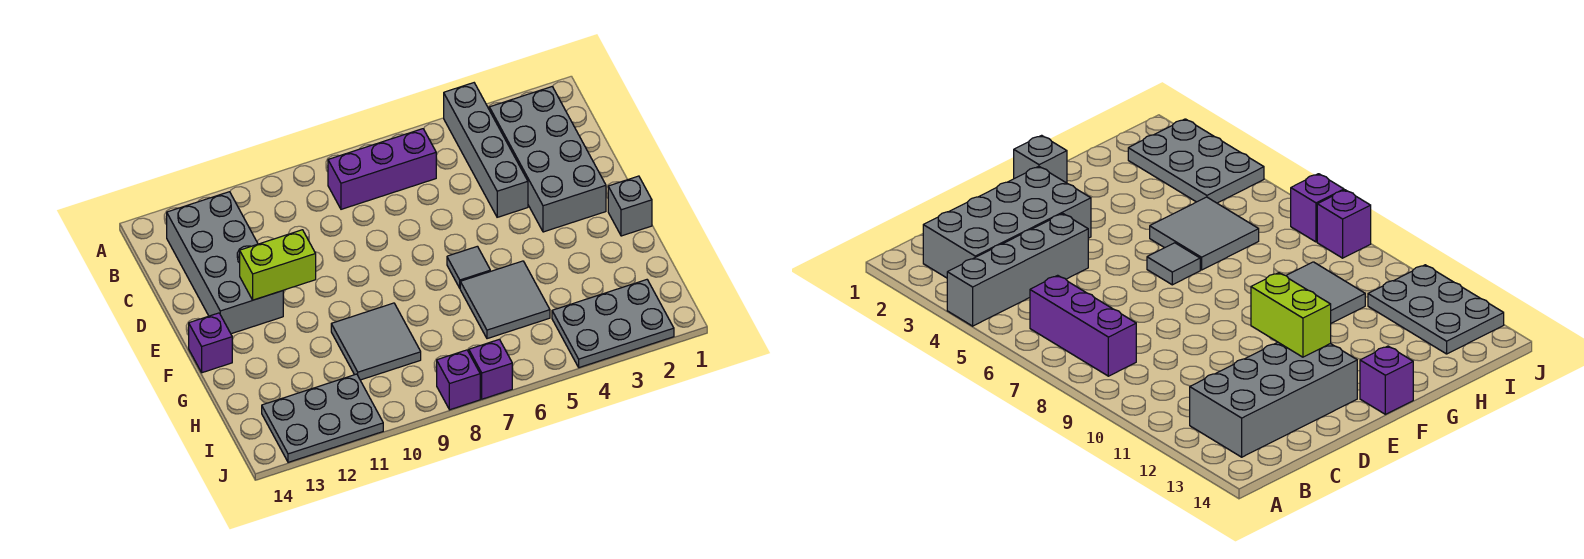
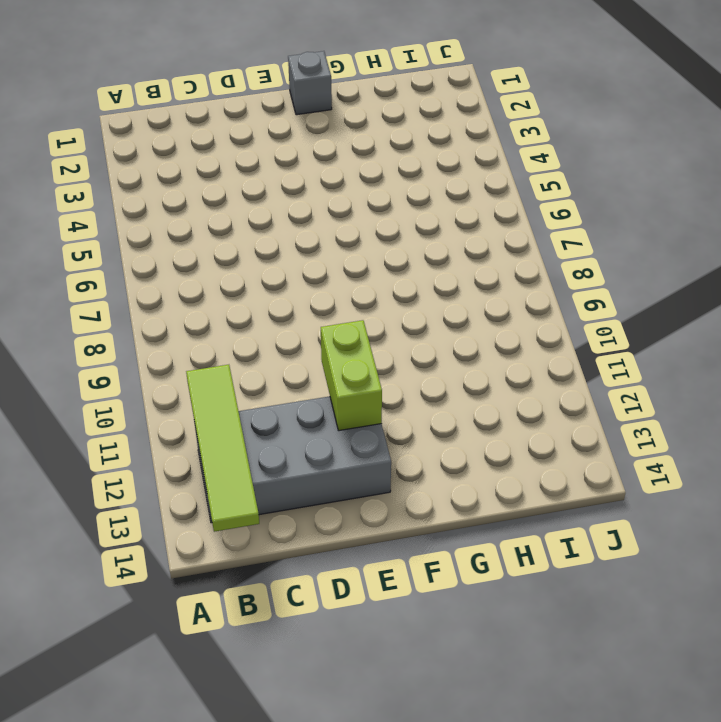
lime 1x4 tile [186,365,259,532] -> none
none -> grey 1x4 brick [444,83,528,217]
none -> grey 2x4 brick [489,87,606,232]
none -> purple 1x3 brick [328,129,436,209]

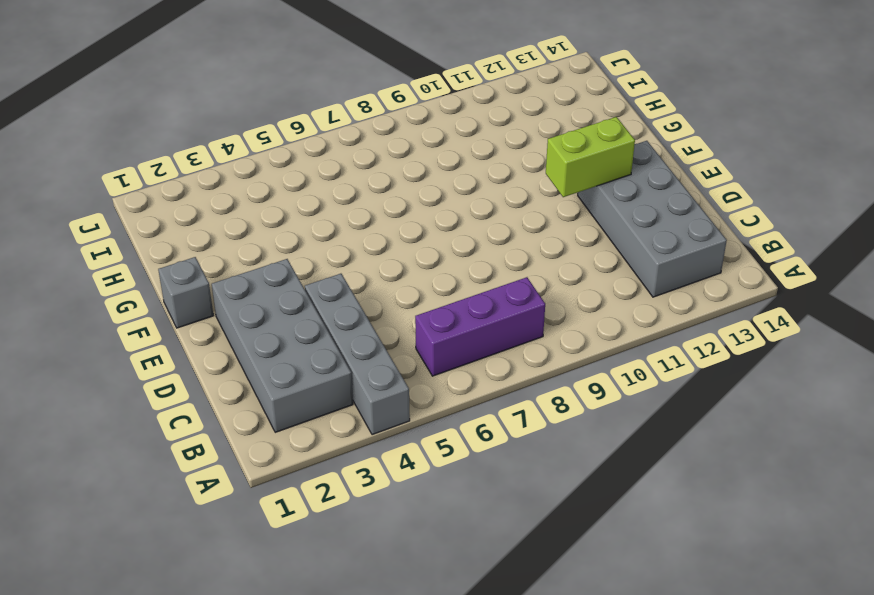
none -> grey 1x1 tile [447,246,490,288]
none -> purple 1x1 brick [189,313,232,373]
none -> grey 2x2 tile [460,261,550,339]

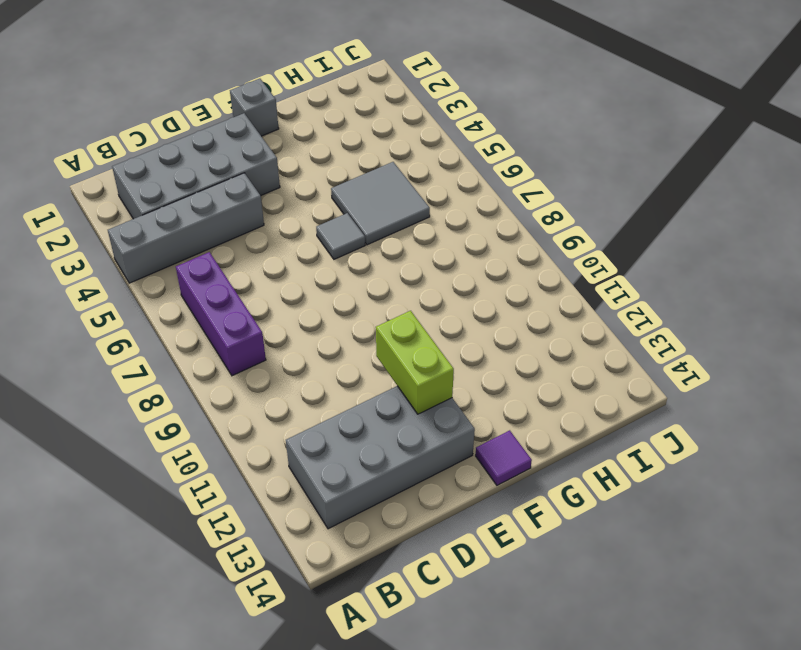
purple 1x1 tile [476,430,532,485] -> purple 1x1 brick [189,313,232,373]
none -> grey 2x2 tile [331,303,421,380]
none -> grey 2x3 plate [552,280,674,368]
none -> grey 2x3 plate [262,374,383,462]

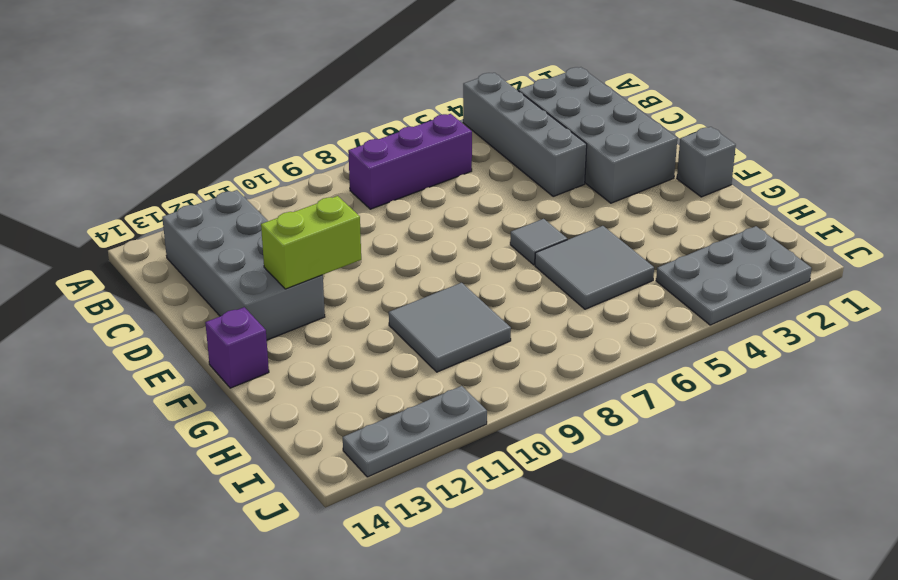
grey 1x3 plate [343,386,487,477] -> grey 2x3 plate [262,374,383,462]
none -> purple 1x1 brick [469,339,512,399]
none -> purple 1x1 brick [437,350,480,410]

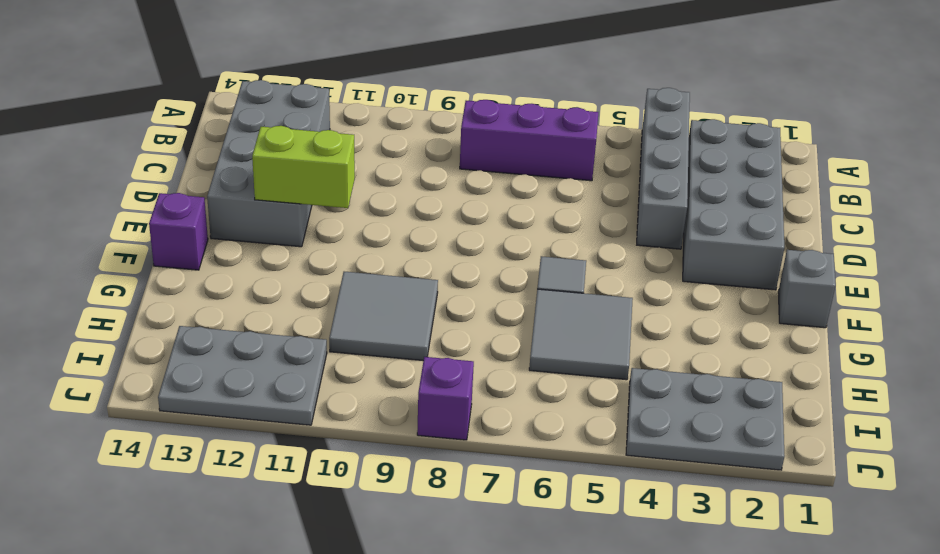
none -> purple 1x1 brick [469,339,512,399]

